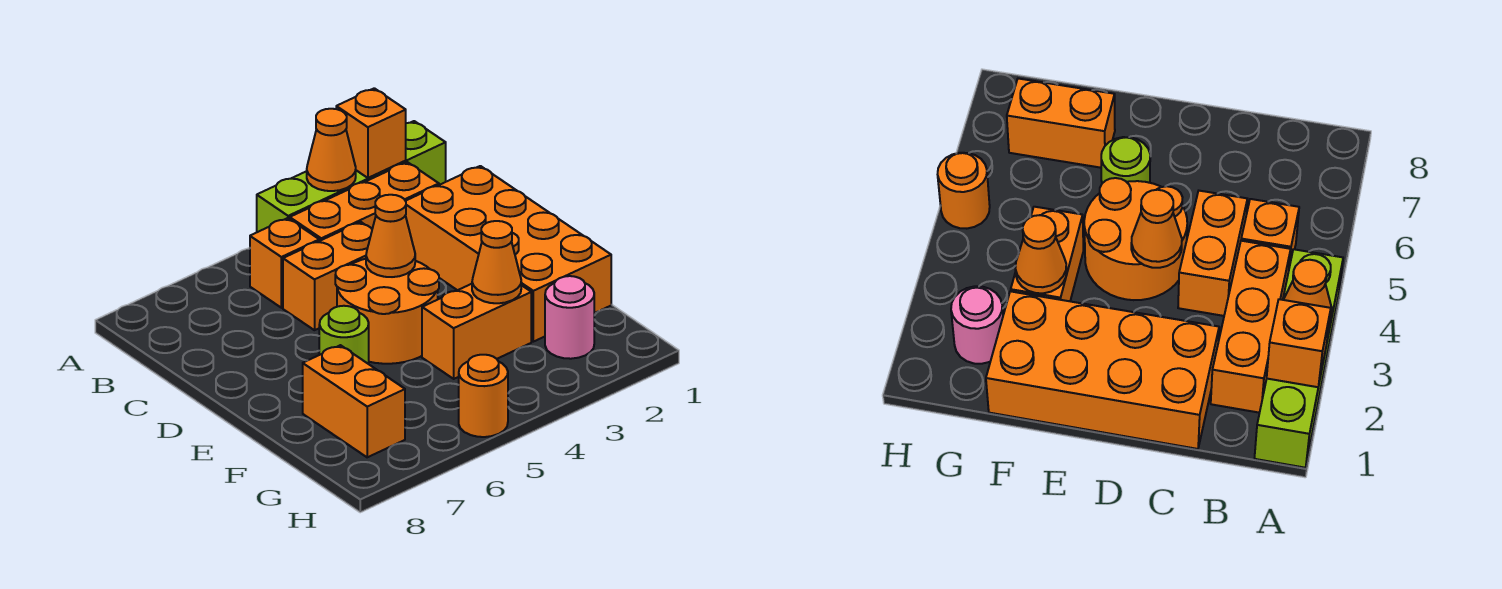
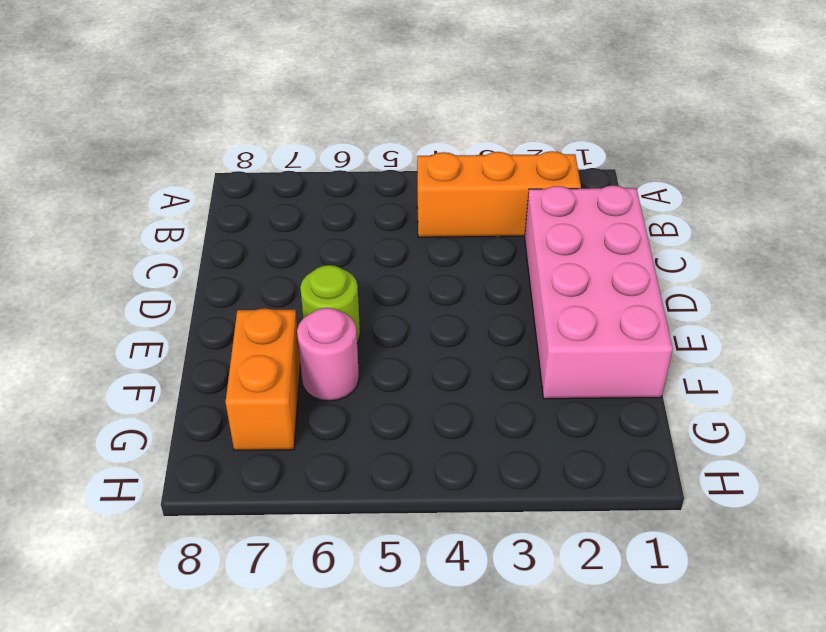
pink 2x4 brick [525,185,673,399] -> orange 2x4 brick [405,166,611,342]
pink 1x1 round brick [297,308,359,401] -> pink 1x1 round brick moved to [545,276,594,359]
none -> lime 1x4 brick [257,121,446,232]
none -> orange 1x1 brick [250,218,319,308]
none -> orange 1x2 brick [283,222,372,330]

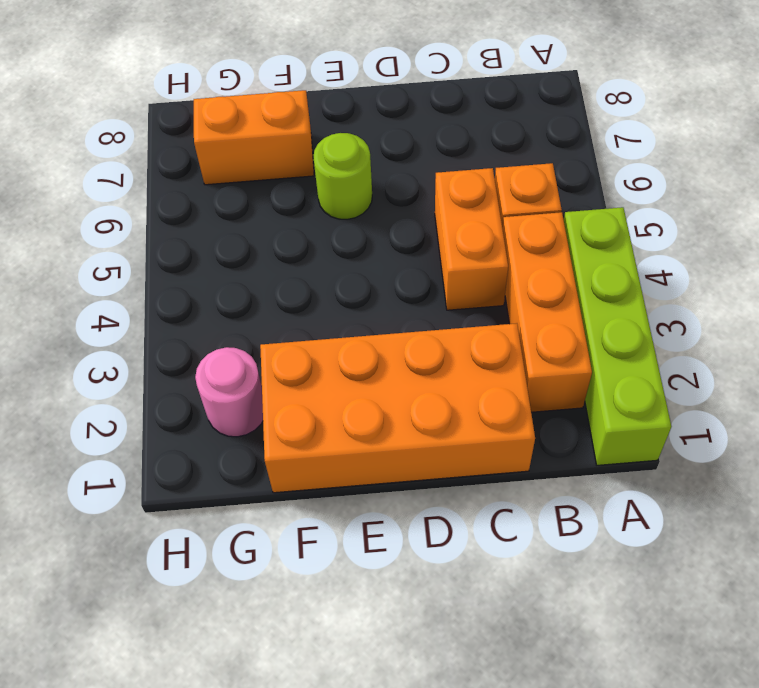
none -> orange 2x2 round brick [335,259,439,364]
none -> orange 1x2 brick [422,284,531,379]
none -> orange 1x1 round brick [459,355,508,437]

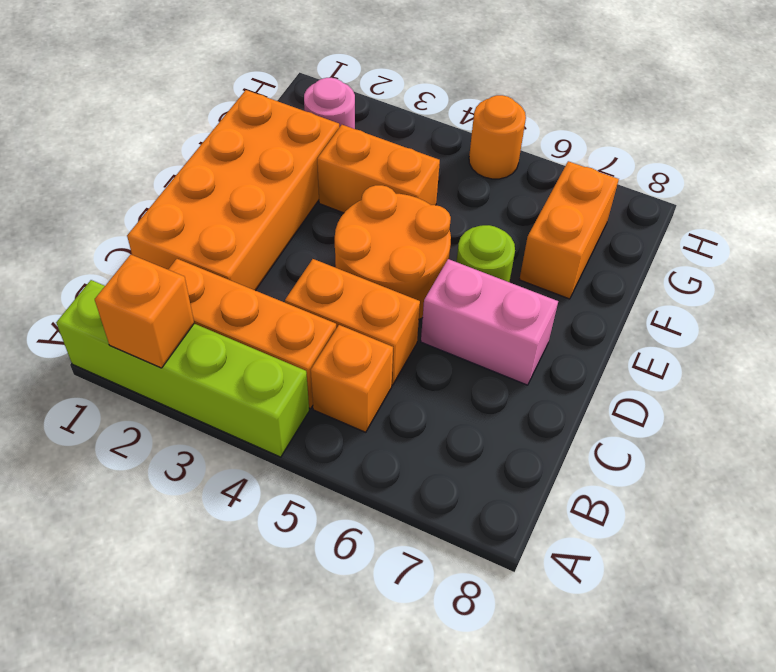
pink 1x2 brick [421,259,558,385] -> none
none -> orange 1x1 cone [307,109,356,191]
none -> orange 1x1 cone [366,195,415,277]
none -> orange 1x1 cone [472,221,521,303]

